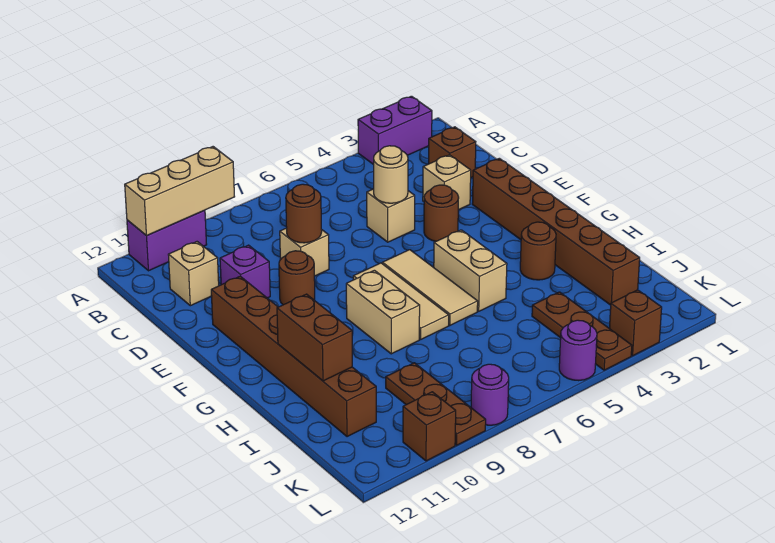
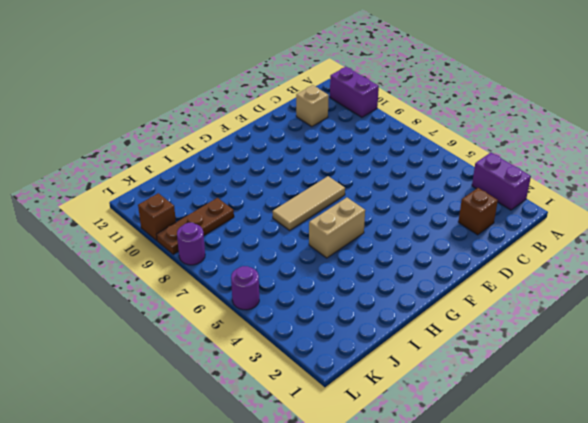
none -> tan 1x1 brick [423,155,471,210]
none -> tan 1x1 brick [367,189,415,242]
none -> tan 1x1 brick [280,228,329,276]

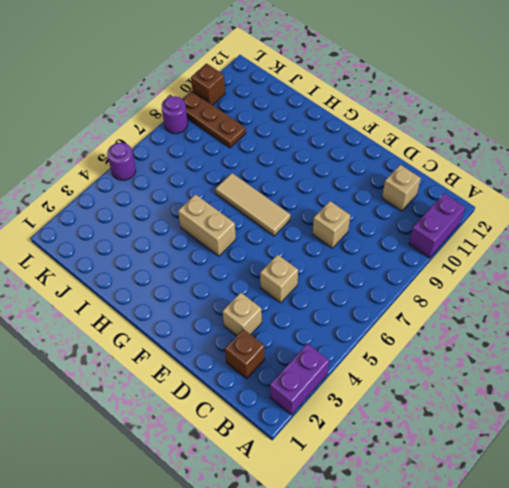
none -> purple 1x1 brick [220,245,270,298]
none -> brown 1x6 brick [472,158,640,305]
none -> brown 1x1 round brick [424,185,459,242]

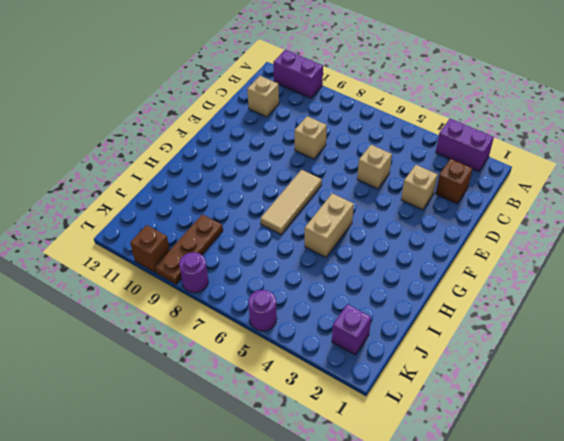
purple 1x1 brick [332,304,371,355] -> purple 1x1 brick moved to [220,245,270,298]
none -> brown 1x6 brick [472,158,640,305]
none -> brown 1x1 round brick [424,185,459,242]
none -> brown 1x1 round brick [279,251,315,305]

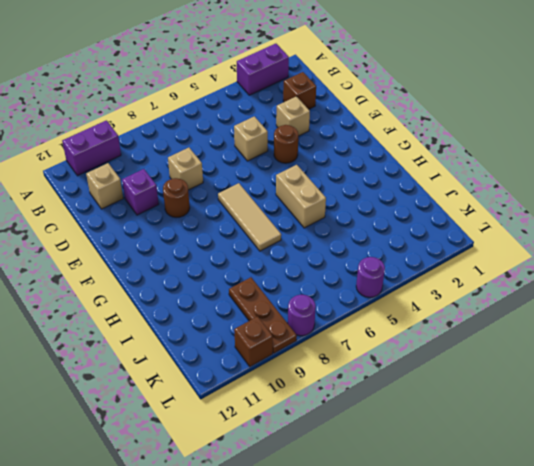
none -> brown 1x6 brick [472,158,640,305]
none -> brown 1x6 brick [211,276,376,437]
none -> tan 1x3 tile [382,250,478,325]

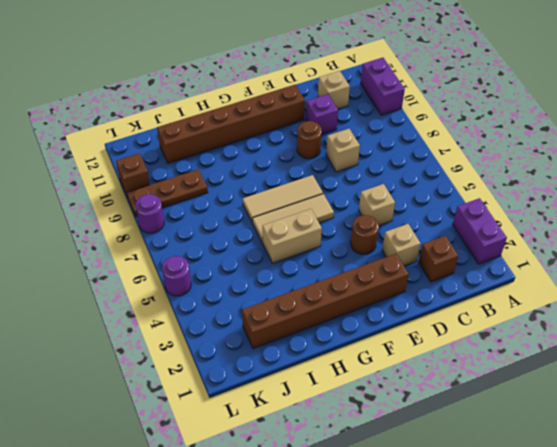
none -> tan 1x2 brick [346,270,420,354]
none -> brown 1x1 round brick [520,222,556,280]
none -> brown 1x3 plate [532,292,632,370]

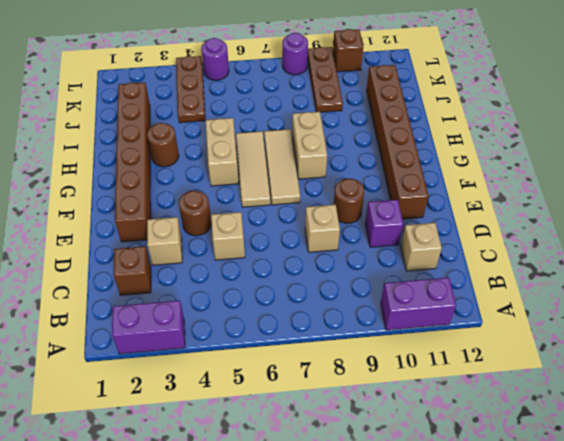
none -> brown 1x1 brick [609,290,662,356]
none -> tan 1x3 brick [125,147,235,236]
none -> tan 1x1 round brick [374,146,408,203]

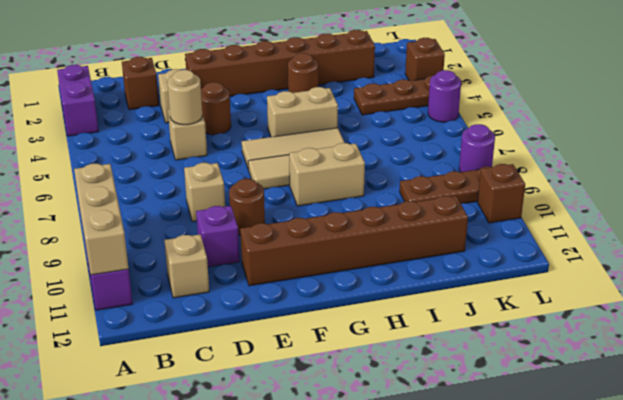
none -> brown 1x1 round brick [286,184,322,243]
none -> brown 1x2 brick [277,294,352,381]

